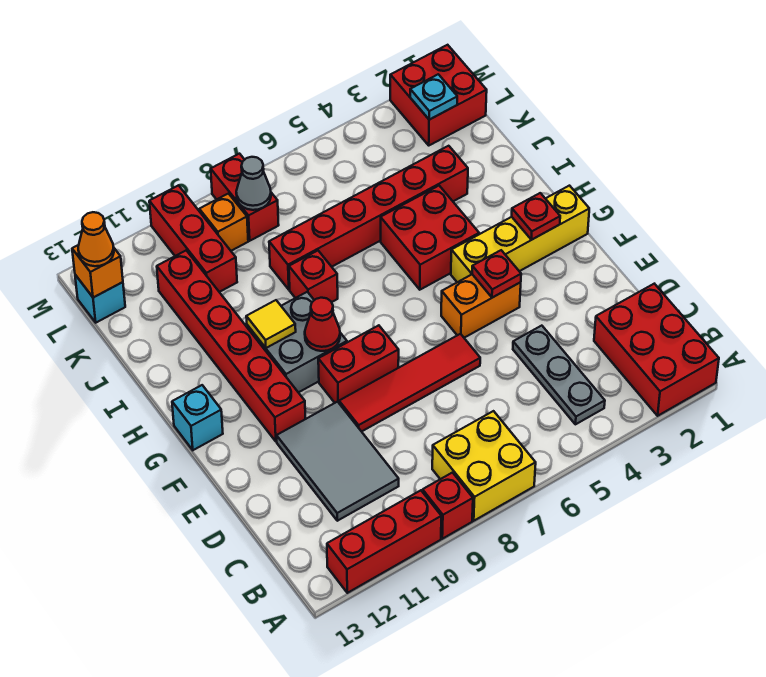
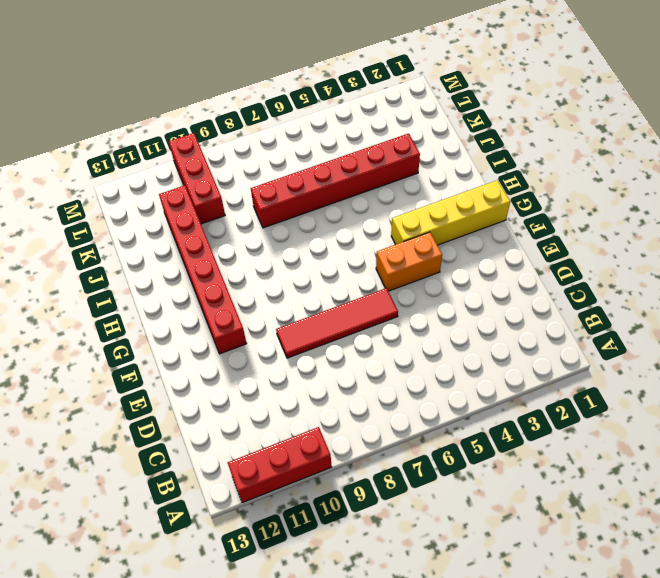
none -> red 2x3 brick [594,284,719,416]
none -> yellow 2x2 brick [432,411,536,521]
none -> red 1x1 brick [423,473,473,539]

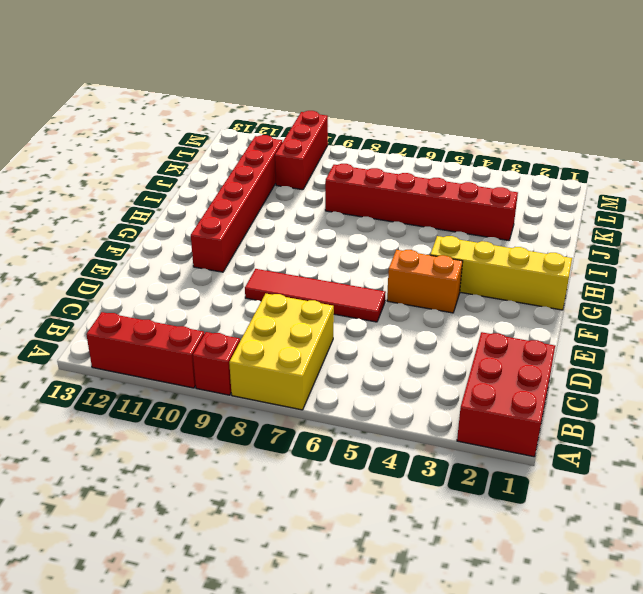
yellow 2x3 brick [229,294,334,410] -> yellow 2x2 brick [432,411,536,521]
none -> grey 1x3 plate [513,326,605,424]
none -> grey 2x3 tile [277,402,399,521]
none -> red 1x2 brick [318,325,399,403]

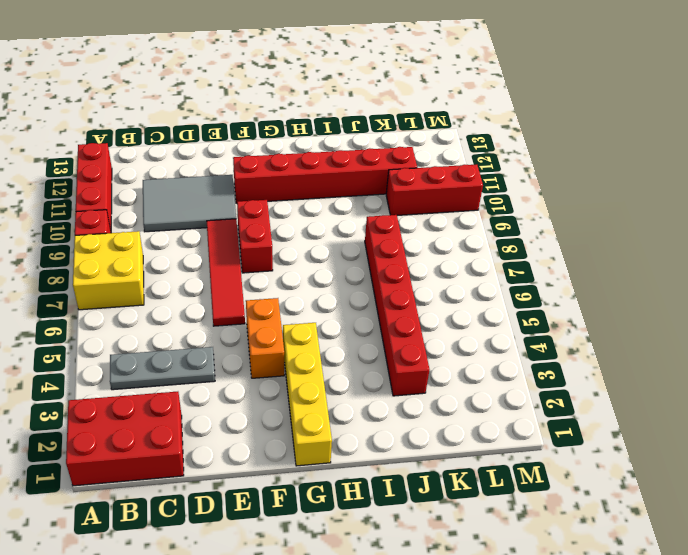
none -> grey 2x2 brick [247,292,347,393]
none -> cyan 1x1 brick [172,385,223,450]
none -> red 2x2 brick [381,186,479,290]

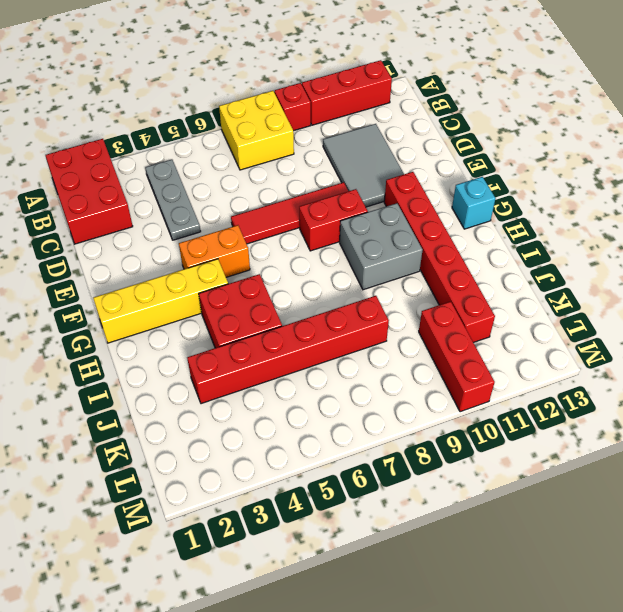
none -> red 1x1 brick [289,251,338,302]
none -> red 2x2 brick [390,45,487,145]
none -> red 1x2 brick [211,154,279,241]

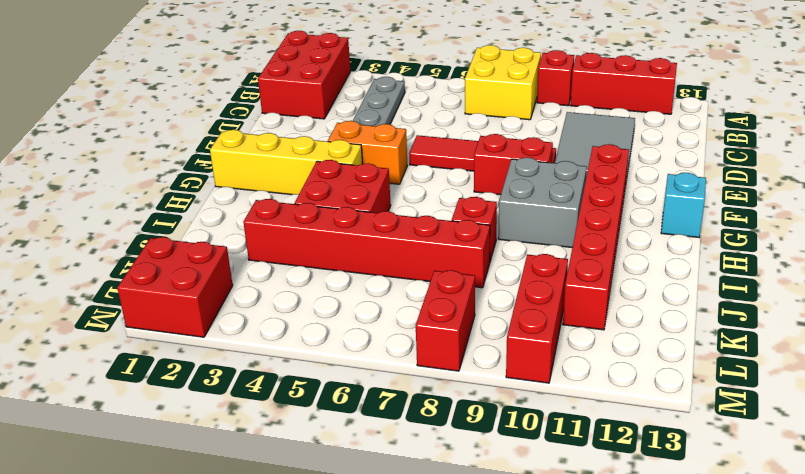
none -> orange 1x1 brick [199,194,248,251]
none -> cyan 1x1 brick [75,275,125,323]
none -> red 1x1 plate [472,250,521,298]

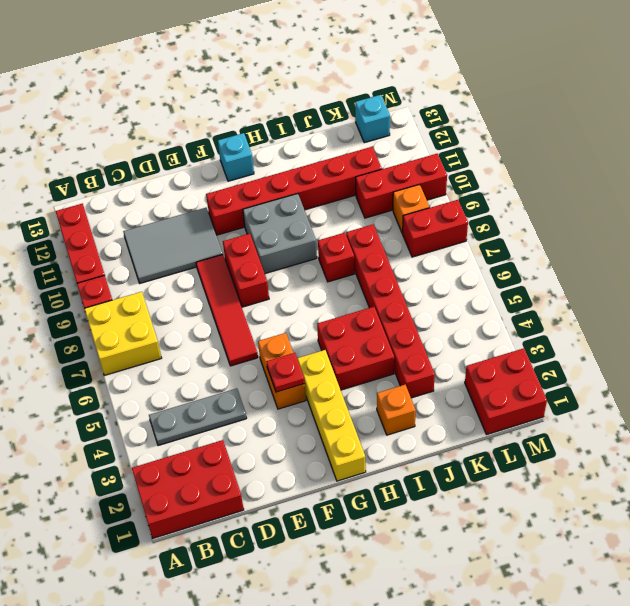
orange 1x1 brick [377,385,416,435] -> orange 1x1 brick moved to [72,245,123,298]
none -> red 1x1 plate [512,193,560,240]
none -> red 1x1 cone [305,298,340,351]
none -> yellow 1x1 tile [246,300,296,348]

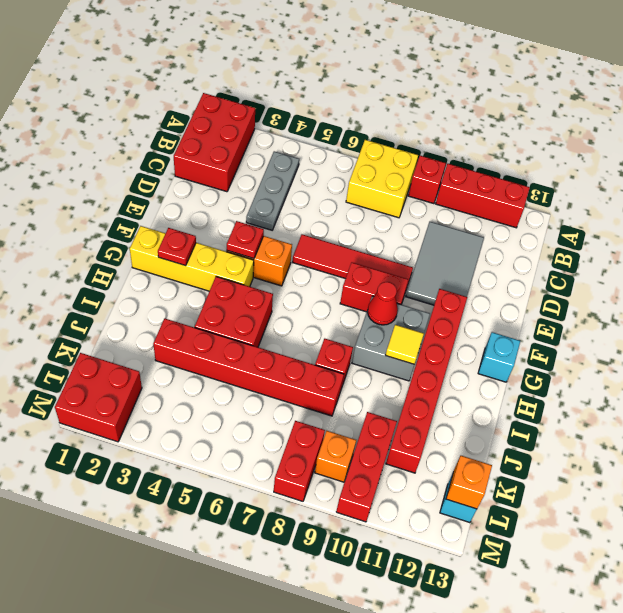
none -> cyan 1x1 plate [410,74,457,120]
none -> grey 1x1 cone [236,157,271,210]
none -> orange 1x1 cone [78,212,114,266]

